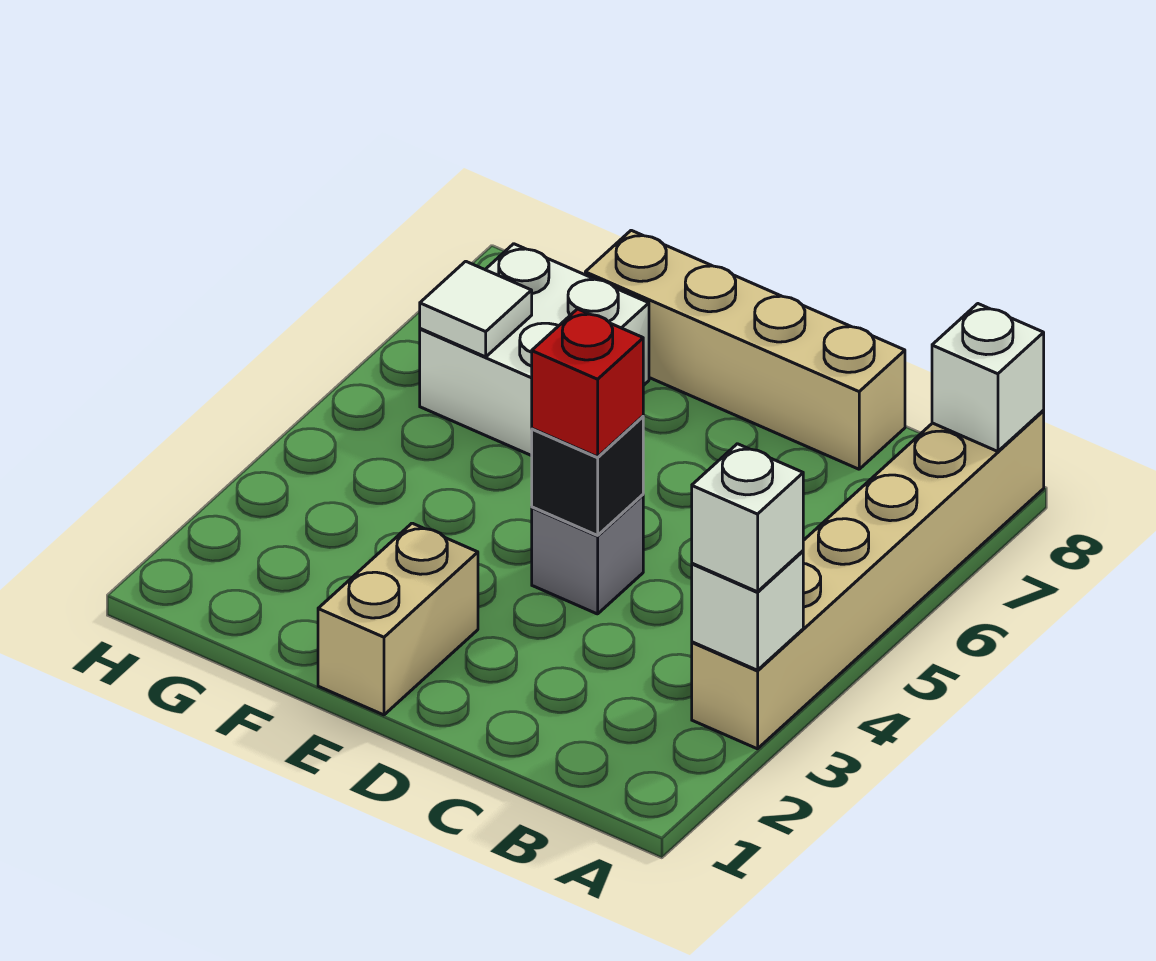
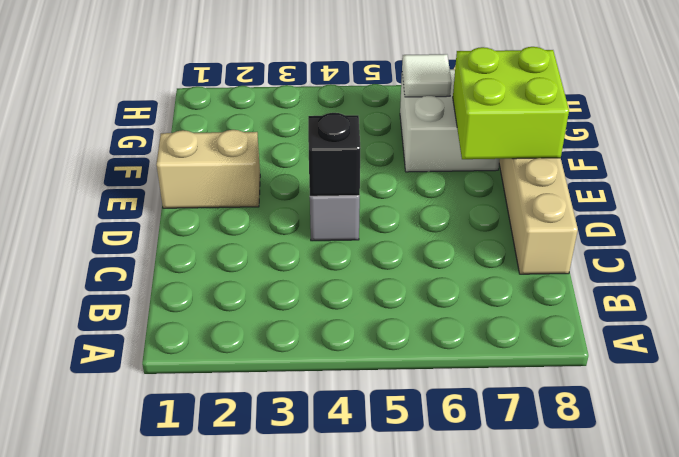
lime 2x2 brick [453,47,569,159] -> none
none -> tan 1x6 brick [692,411,1044,749]
none -> white 1x1 brick [692,551,803,670]

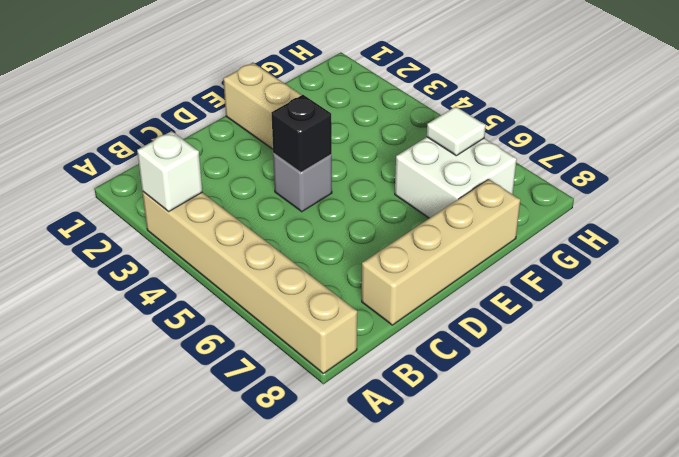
none -> white 1x1 brick [932,304,1044,451]
none -> white 1x1 brick [692,444,803,592]

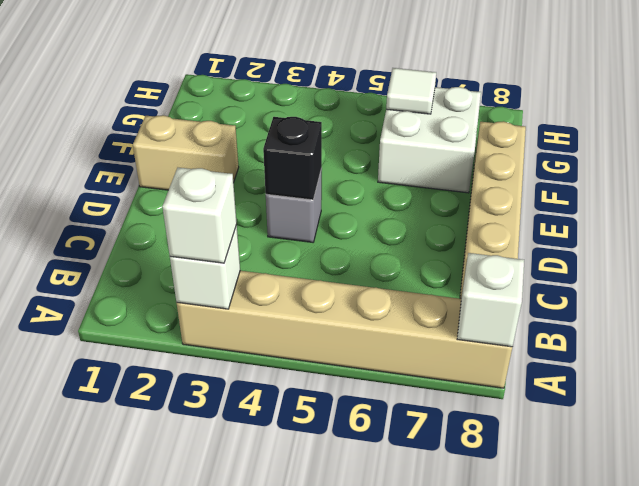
none -> red 1x1 brick [532,309,643,457]

